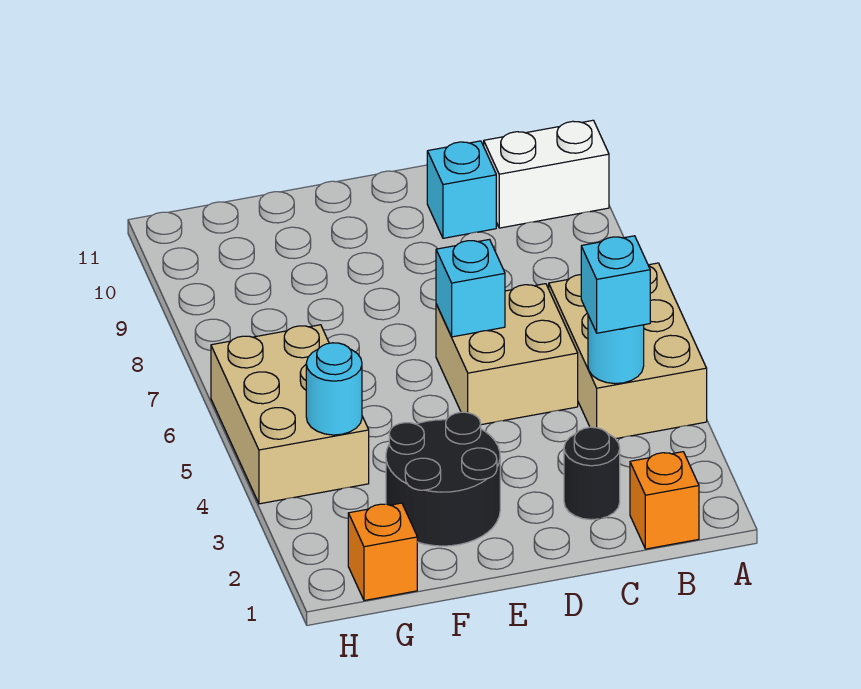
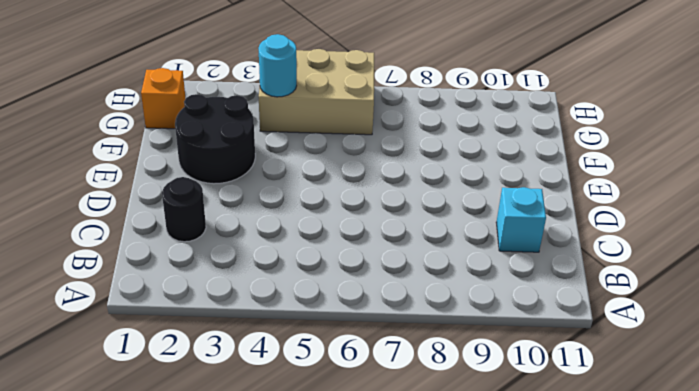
none -> tan 2x3 brick [549,263,707,439]
none -> white 1x2 brick [484,120,609,228]
none -> orange 1x1 brick [630,452,699,549]

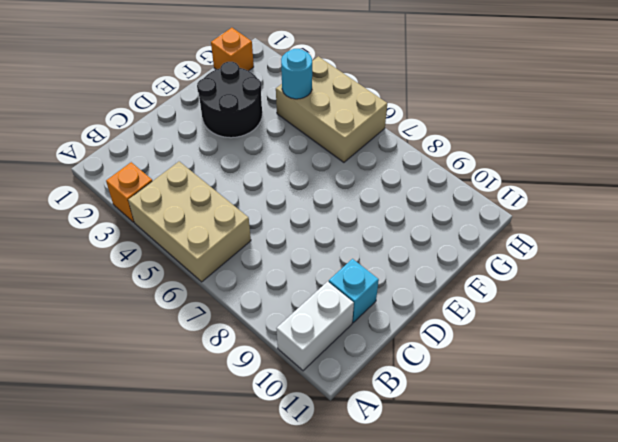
orange 1x1 brick [106,162,152,222] -> orange 1x1 brick moved to [630,452,699,549]
none -> black 1x1 round brick [564,427,620,520]
none -> tan 2x2 brick [436,284,578,425]
none -> cyan 1x1 round brick [588,315,644,384]

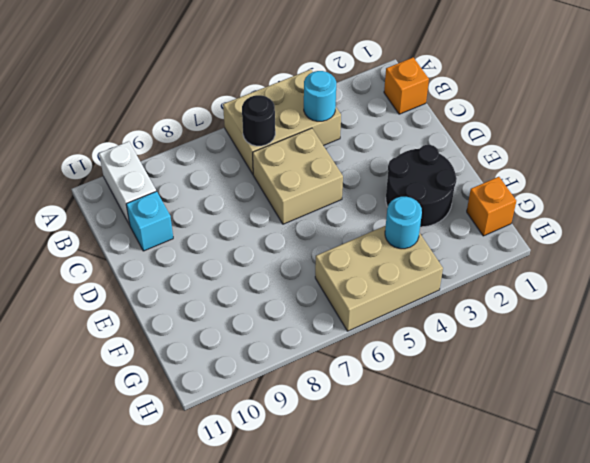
black 1x1 round brick [242,95,275,146] -> black 1x1 round brick moved to [564,427,620,520]
none -> cyan 1x1 brick [436,240,505,337]
none -> cyan 1x1 brick [581,236,650,333]

